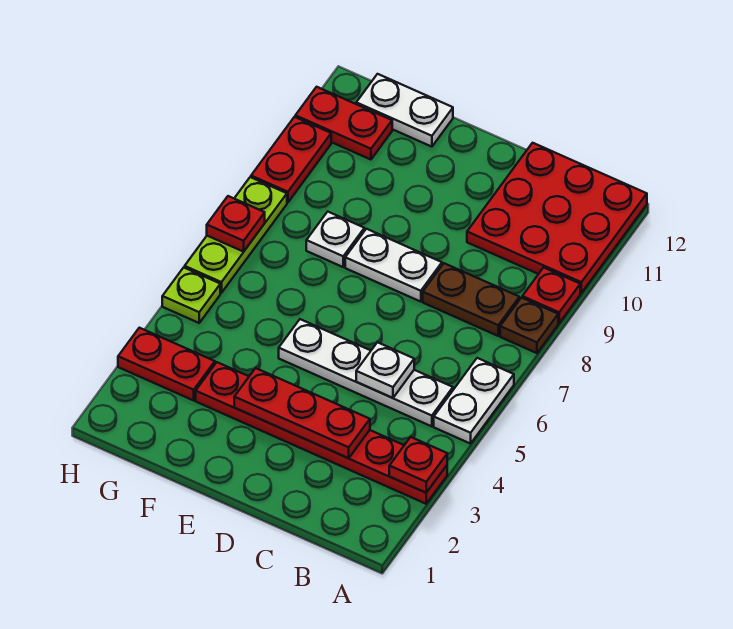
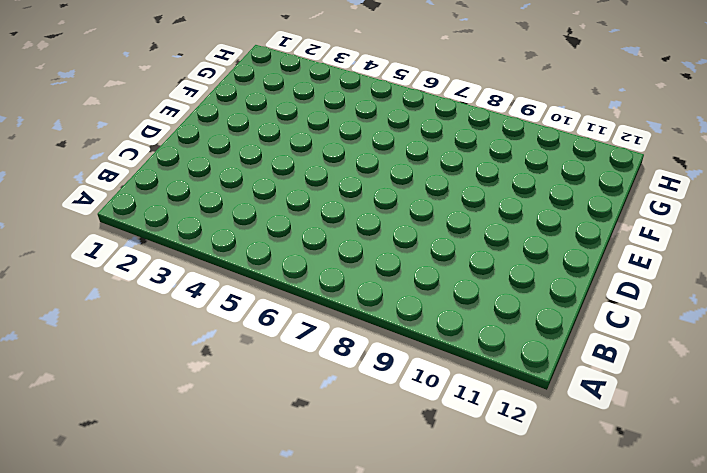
none -> red 1x6 plate [196,362,447,504]
none -> white 1x2 plate [434,358,514,444]
none -> brown 1x1 plate [500,298,558,353]

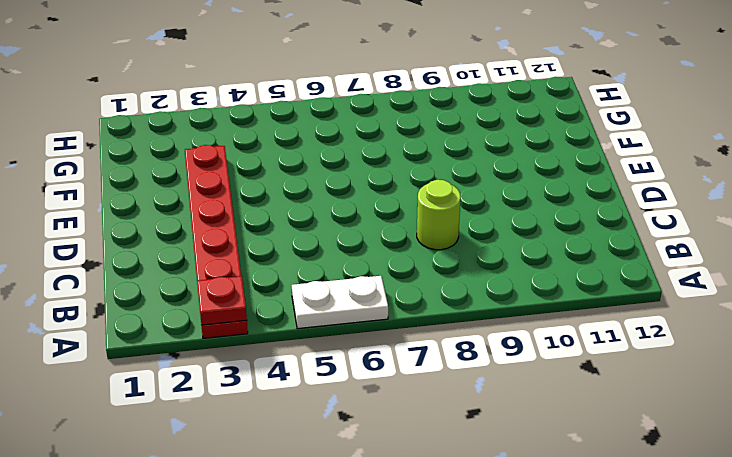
lime 1x1 round brick [417,180,461,250] -> brown 1x2 plate [423,263,519,336]
none -> brown 1x1 plate [500,298,558,353]
none -> red 1x1 plate [522,268,580,323]
none -> red 3x3 plate [467,143,647,293]

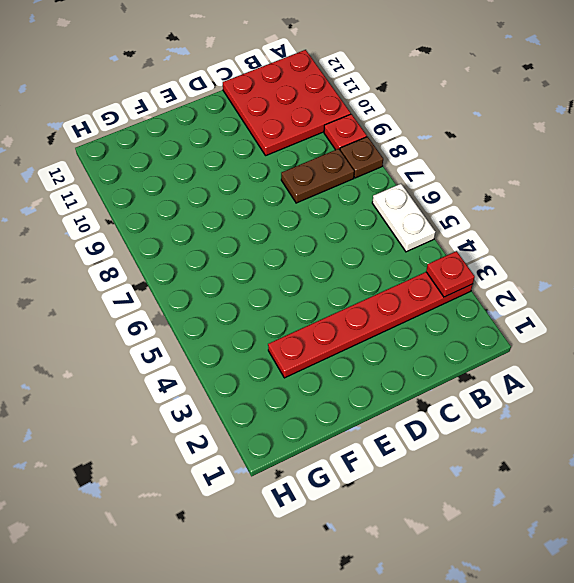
none -> white 1x4 plate [279,319,453,426]
none -> white 1x2 plate [345,229,442,302]
none -> white 1x1 plate [306,212,364,267]

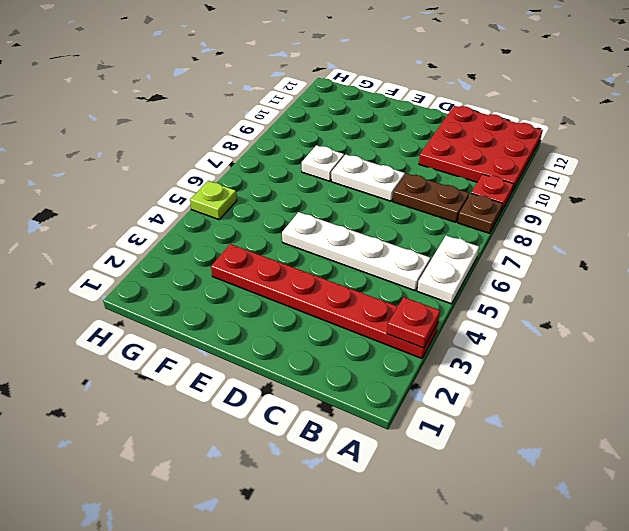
none -> white 1x2 plate [356,74,453,147]
none -> red 1x2 plate [118,328,215,400]
none -> red 1x2 plate [295,87,392,160]

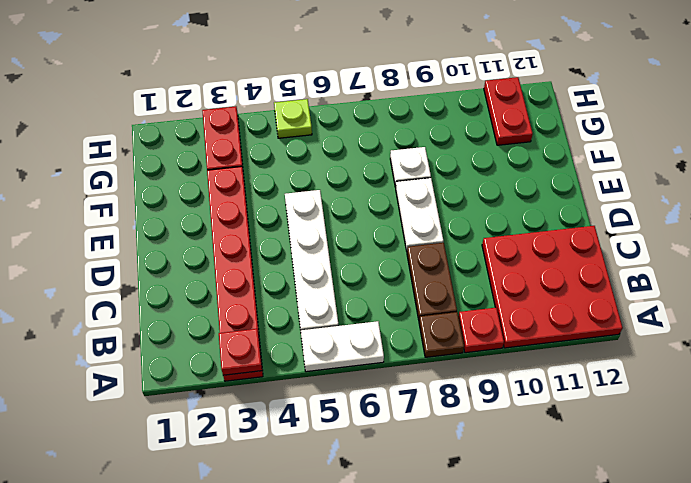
none -> white 1x2 plate [356,74,453,147]
none -> lime 1x3 plate [185,177,287,293]
none -> red 1x2 plate [251,117,331,203]

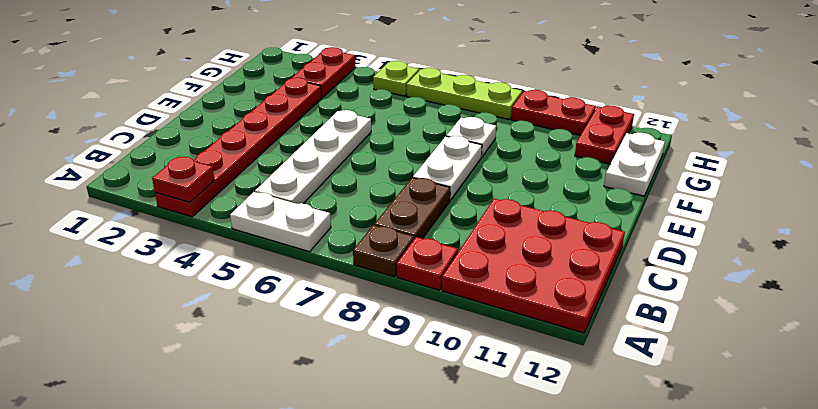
none -> red 1x3 plate [234,368,370,458]
none -> white 1x1 plate [356,342,414,398]
none -> red 1x1 plate [207,196,265,252]

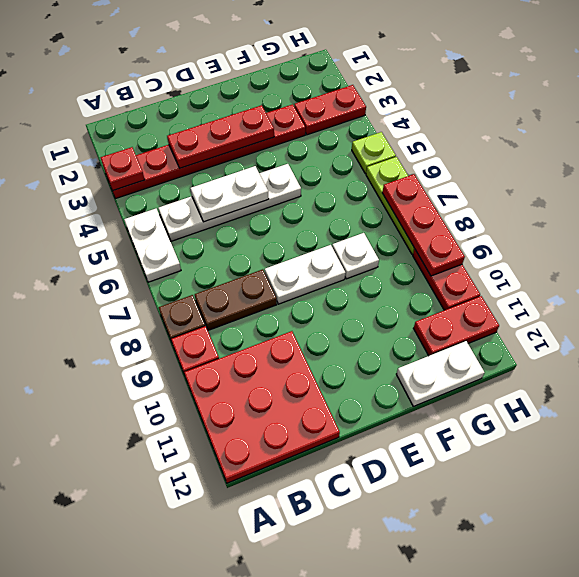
white 1x2 plate [190,166,269,222] -> white 1x1 plate [356,342,414,398]
red 1x3 plate [382,174,465,276] -> red 1x1 plate [207,196,265,252]

